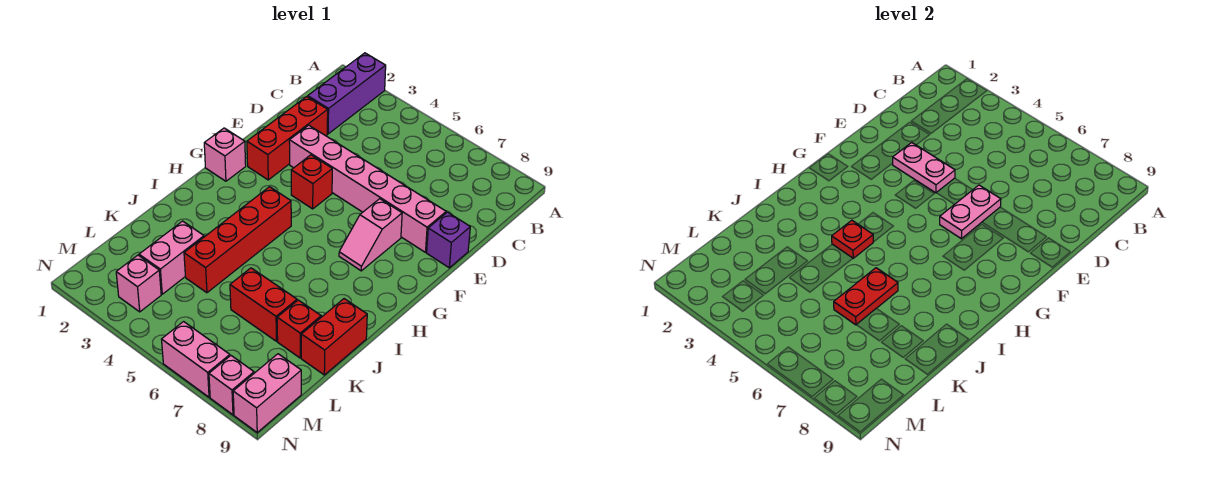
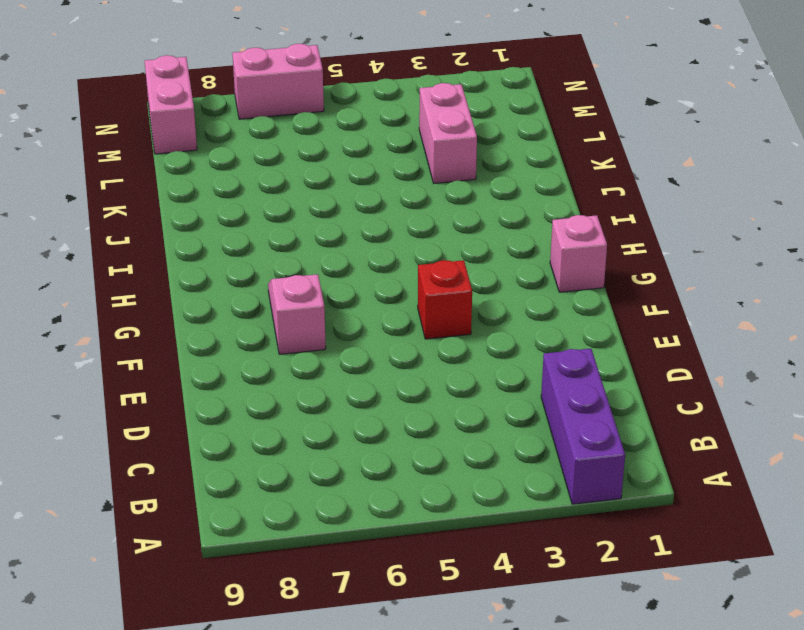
none -> red 1x3 brick [247,97,328,180]
none -> pink 1x6 brick [289,125,446,252]
none -> purple 1x1 brick [427,212,470,268]

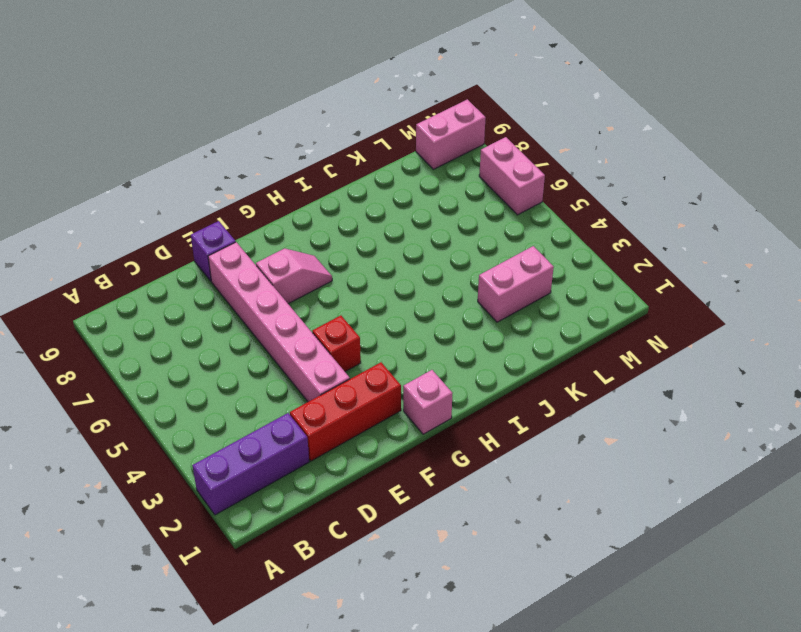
none -> red 1x4 brick [184,187,291,293]
none -> red 1x2 brick [301,299,367,375]
none -> red 1x2 brick [230,268,297,341]

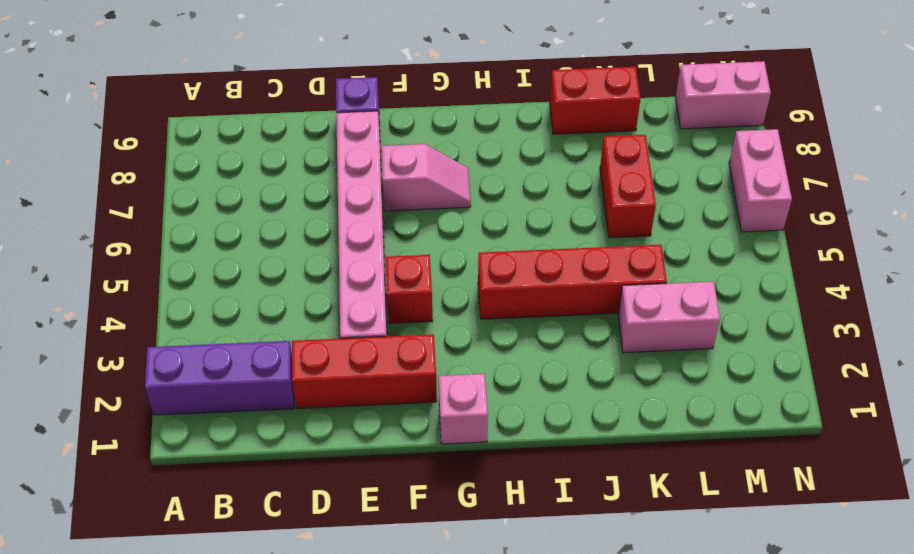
none -> red 1x1 brick [277,300,321,358]
none -> pink 1x1 brick [116,255,161,312]
none -> pink 1x1 brick [209,356,254,415]

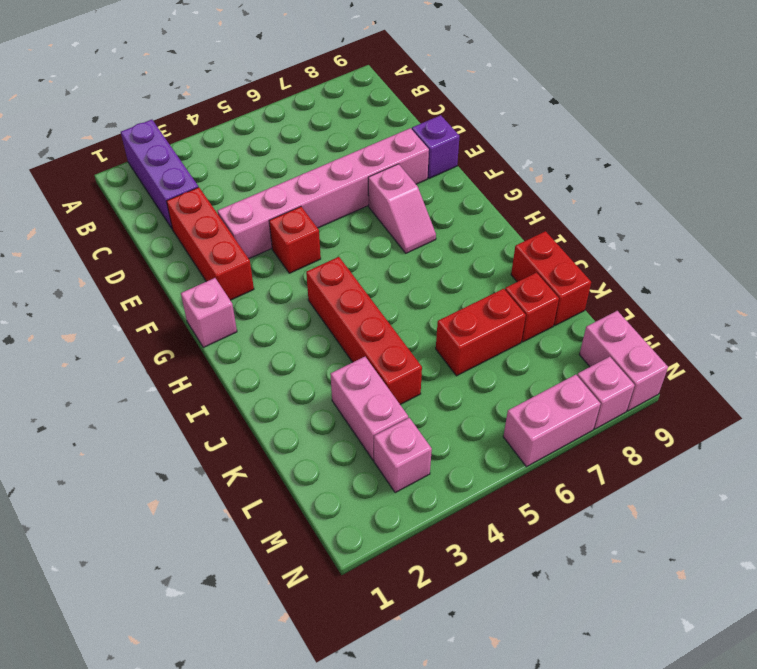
none -> pink 1x2 plate [893,143,955,193]
none -> pink 1x2 plate [940,185,1001,239]
none -> red 1x1 plate [832,220,873,258]

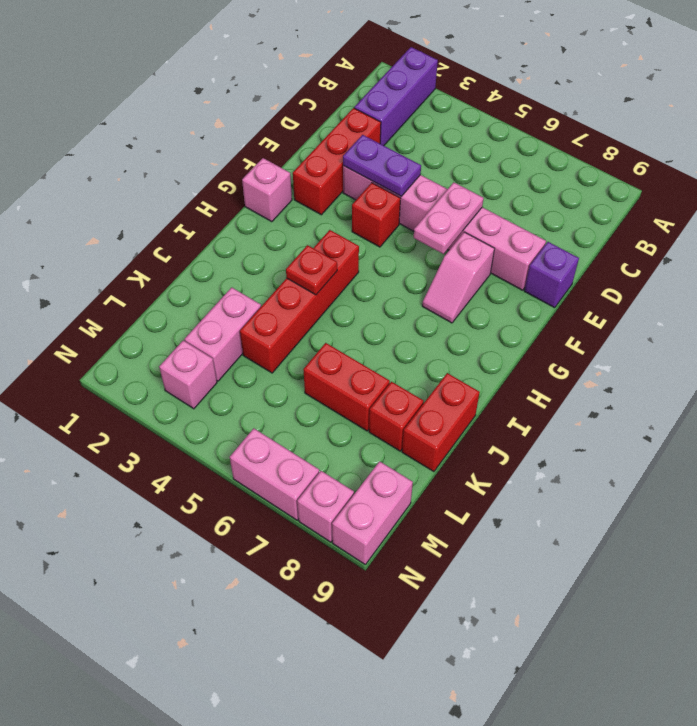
purple 1x2 plate [343,135,421,197] -> pink 1x2 plate [893,143,955,193]
none -> red 1x2 plate [834,268,898,325]

